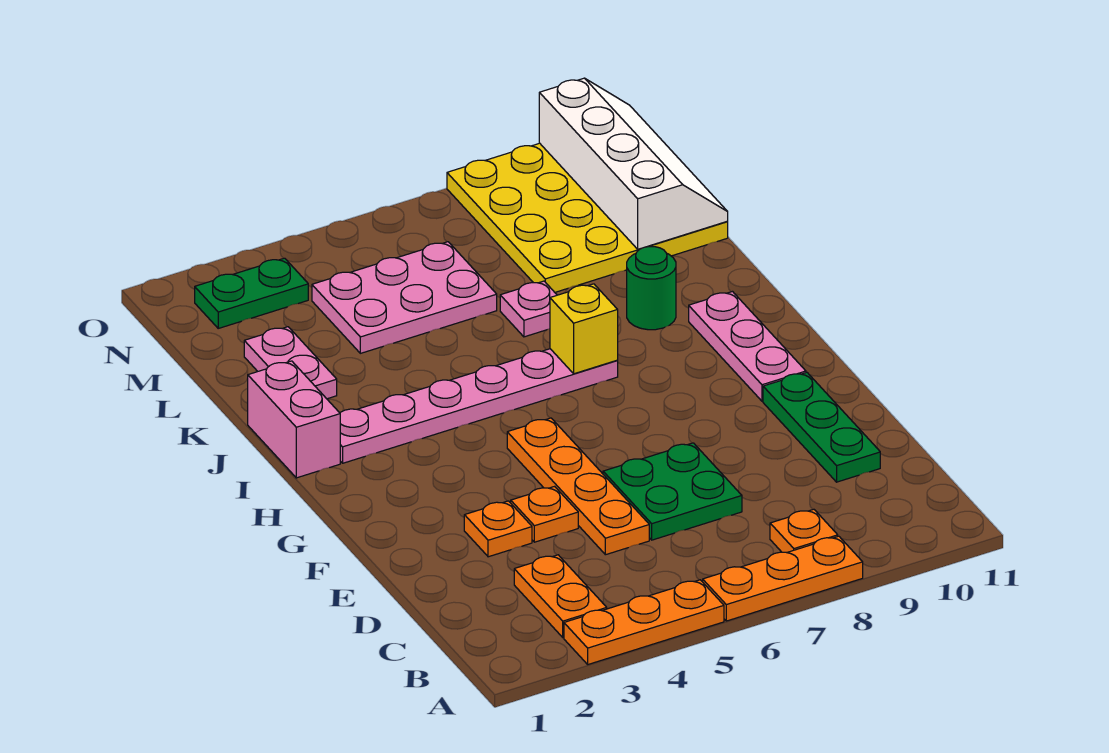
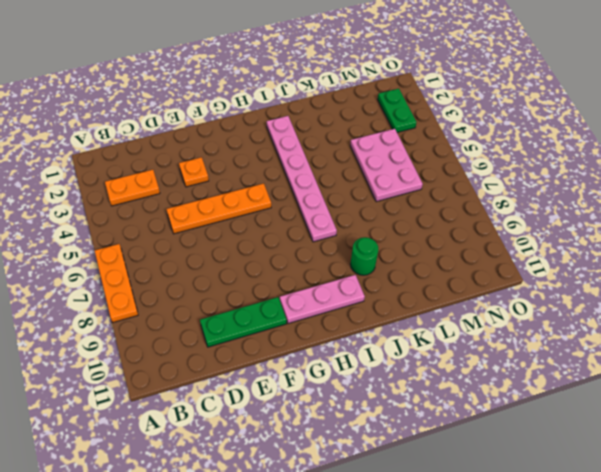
none -> orange 1x3 plate [564,580,724,664]
none -> orange 1x1 plate [770,509,838,553]
none -> green 2x2 plate [603,443,742,540]

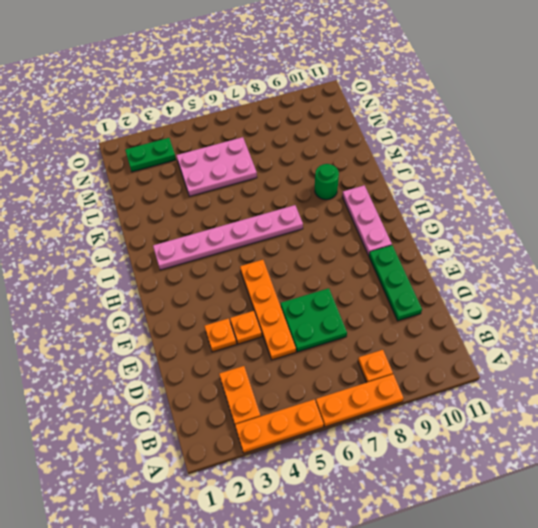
none -> pink 1x2 brick [248,361,340,478]
none -> pink 1x2 plate [244,327,337,399]
none -> pink 1x1 plate [500,281,557,337]

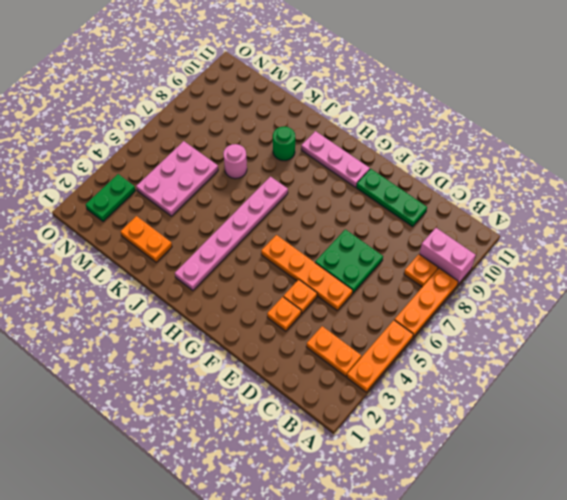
pink 1x2 brick [420,228,476,284] -> pink 1x2 brick moved to [248,361,340,478]
orange 1x2 plate [121,216,172,262] -> pink 1x2 plate [244,327,337,399]
pink 1x1 round brick [223,144,247,179] -> pink 1x1 plate [500,281,557,337]
none -> yellow 4x4 plate [447,143,728,292]
none -> yellow 1x1 brick [550,284,618,374]
none -> white 2x4 slope [539,78,728,249]

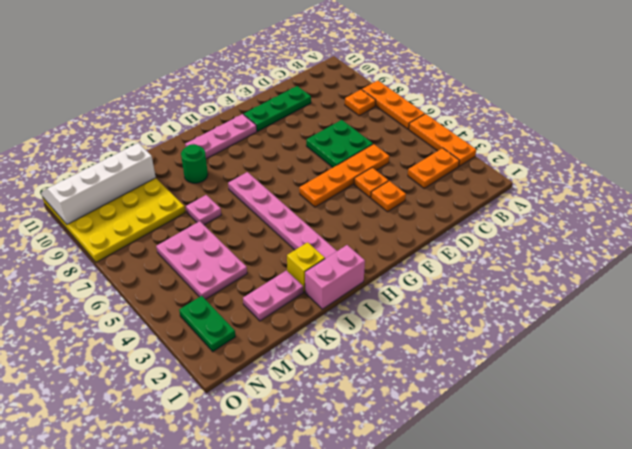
yellow 1x1 brick [287,242,325,292] -> yellow 1x1 brick moved to [550,284,618,374]

